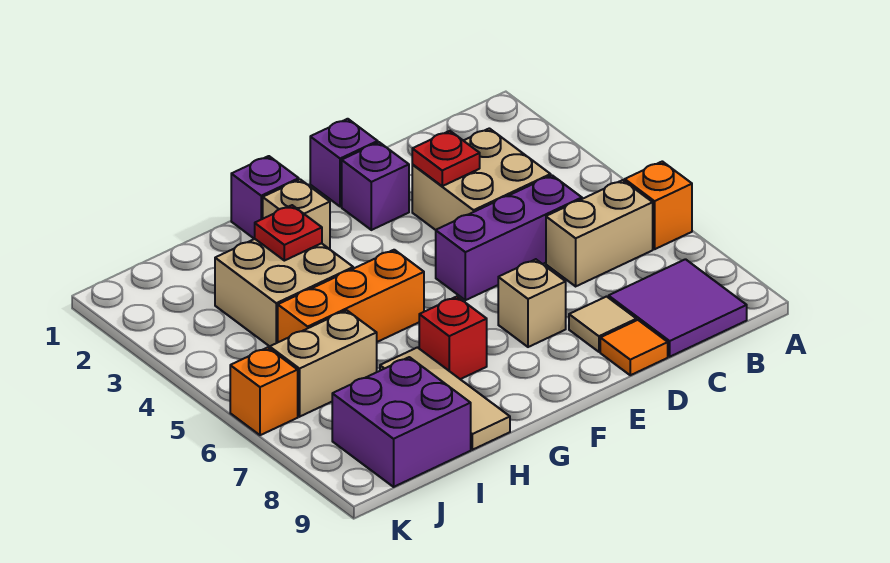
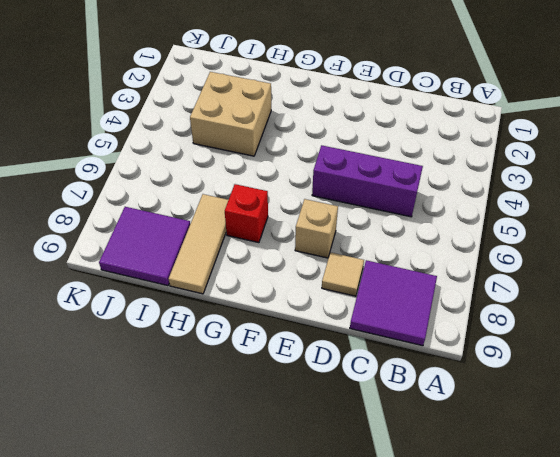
purple 2x2 tile [99,207,190,286] -> purple 2x2 brick [332,357,471,487]
none -> orange 1x1 brick [625,161,692,249]
none -> tan 1x2 brick [546,180,653,286]
none -> tan 2x2 brick [412,128,551,230]

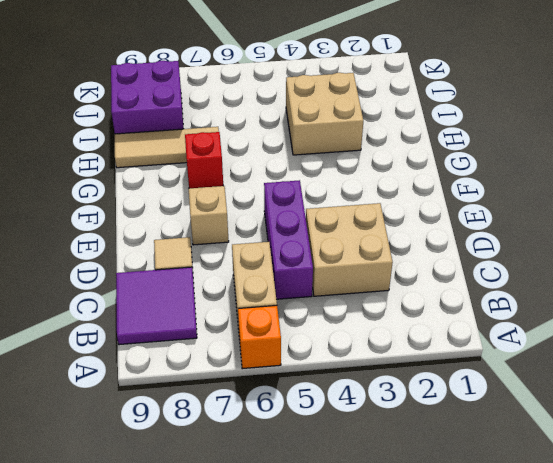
none -> orange 1x1 tile [600,320,668,375]
none -> purple 1x1 brick [310,119,378,207]
none -> purple 1x1 brick [342,142,409,230]

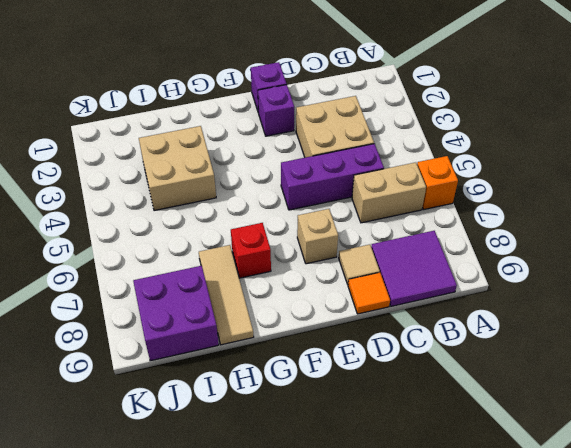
none -> purple 1x1 brick [231,156,299,239]
none -> tan 1x1 brick [263,179,330,249]
none -> orange 1x3 brick [278,250,424,342]

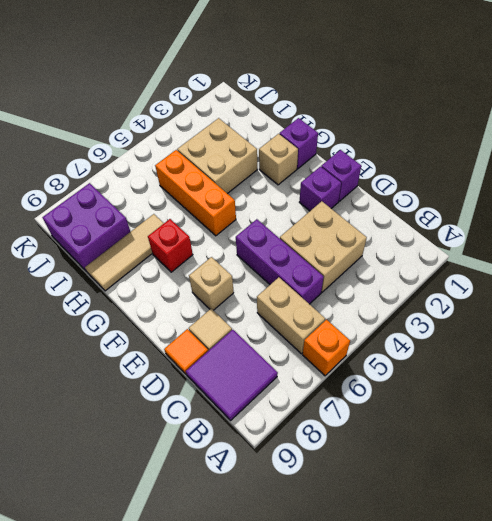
none -> tan 1x2 brick [270,310,377,417]
none -> orange 1x1 brick [230,347,298,435]
none -> red 1x1 plate [412,131,480,186]

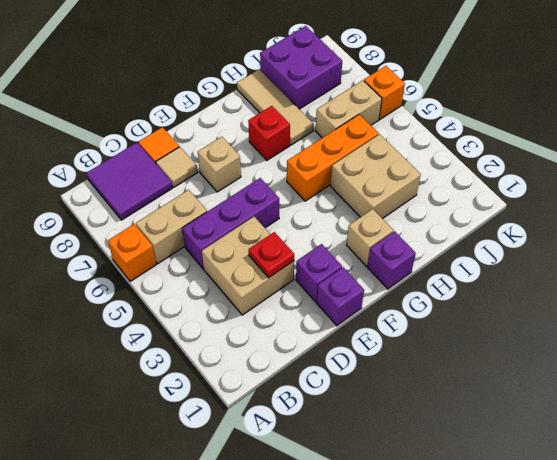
none -> red 1x1 plate [255,205,322,261]

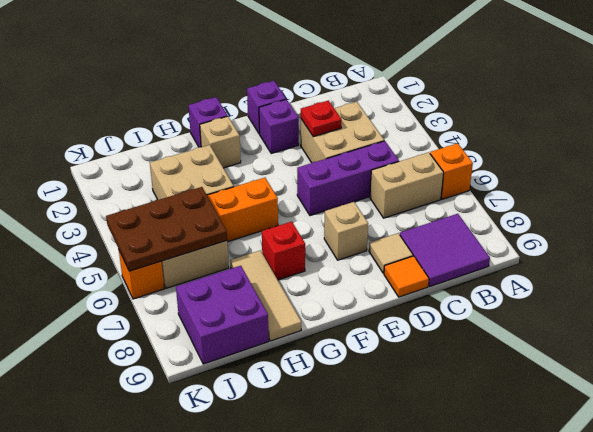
brown 2x3 plate [106,187,227,271] -> none
none -> red 1x1 plate [255,205,322,261]

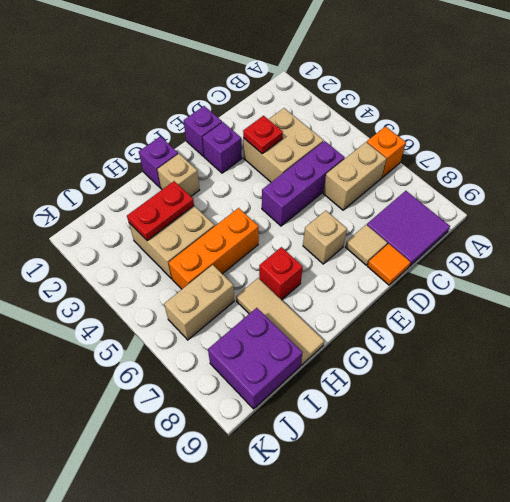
red 1x2 plate [127,181,194,241] -> red 1x1 plate [255,205,322,261]
none -> orange 1x1 brick [230,347,298,435]

